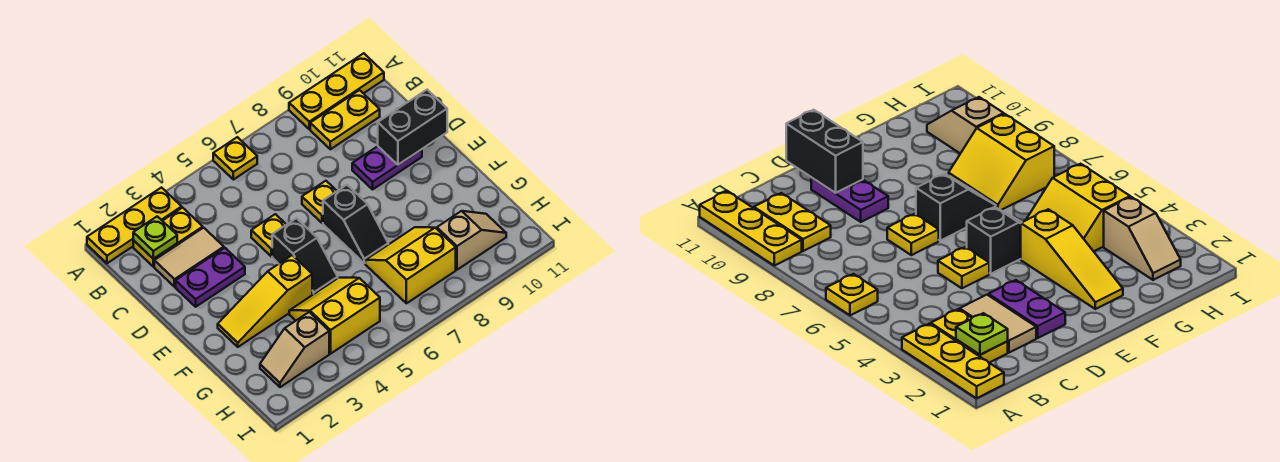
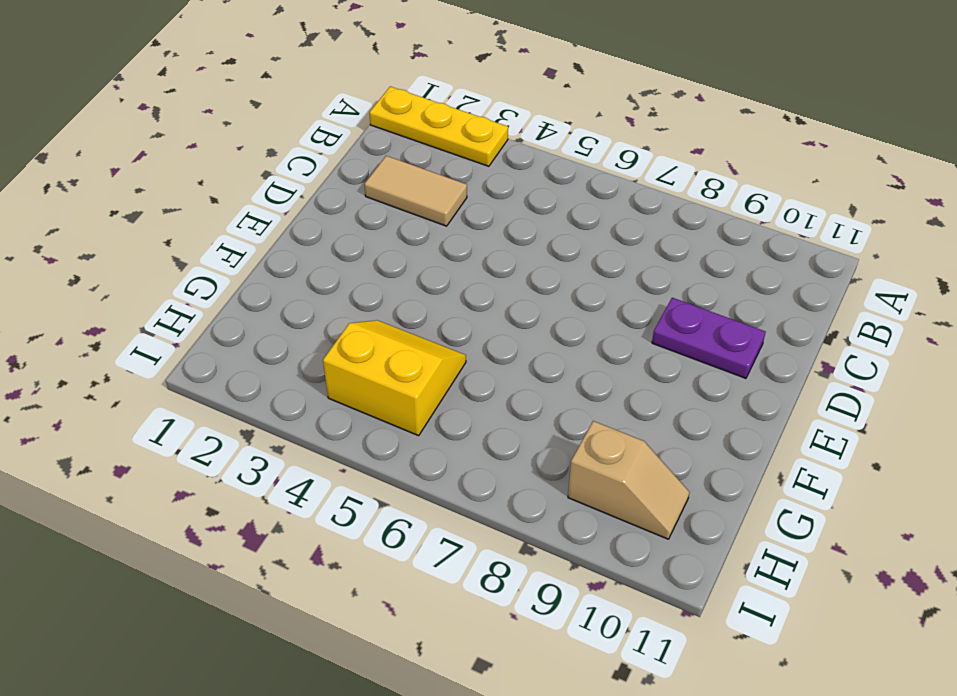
none -> yellow 1x1 plate [213,137,257,180]
none -> yellow 1x3 plate [289,53,384,129]
none -> yellow 1x2 plate [133,208,203,267]

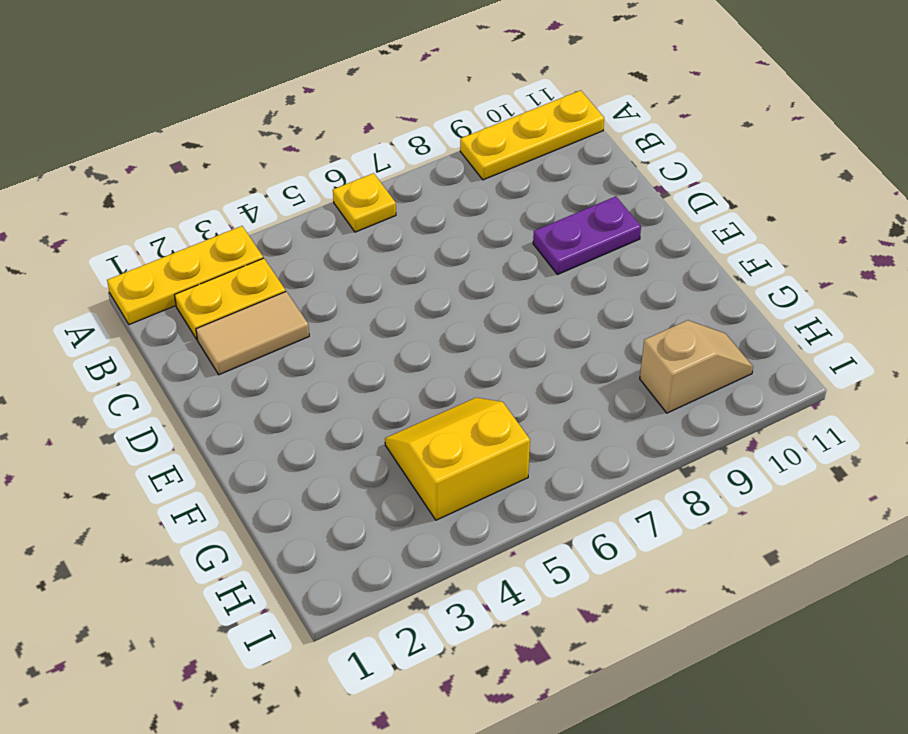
none -> yellow 1x2 plate [310,90,380,149]
none -> purple 1x2 plate [176,248,245,307]
none -> yellow 1x1 plate [251,214,286,257]

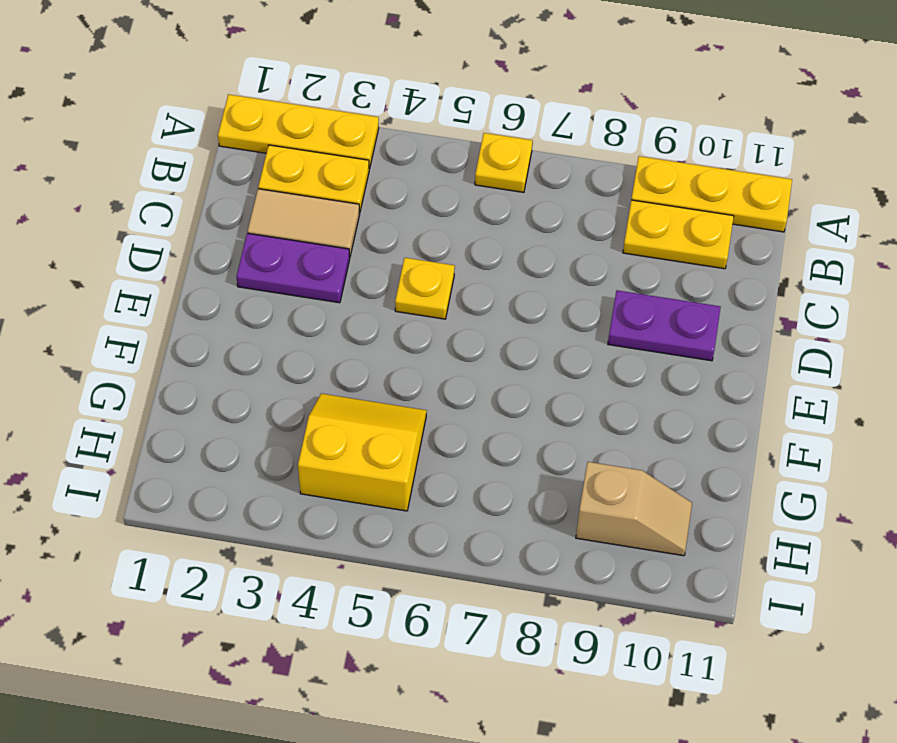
none -> yellow 1x1 plate [302,181,337,223]
none -> black 1x2 slope [272,218,338,295]
none -> black 1x2 slope [323,185,388,263]

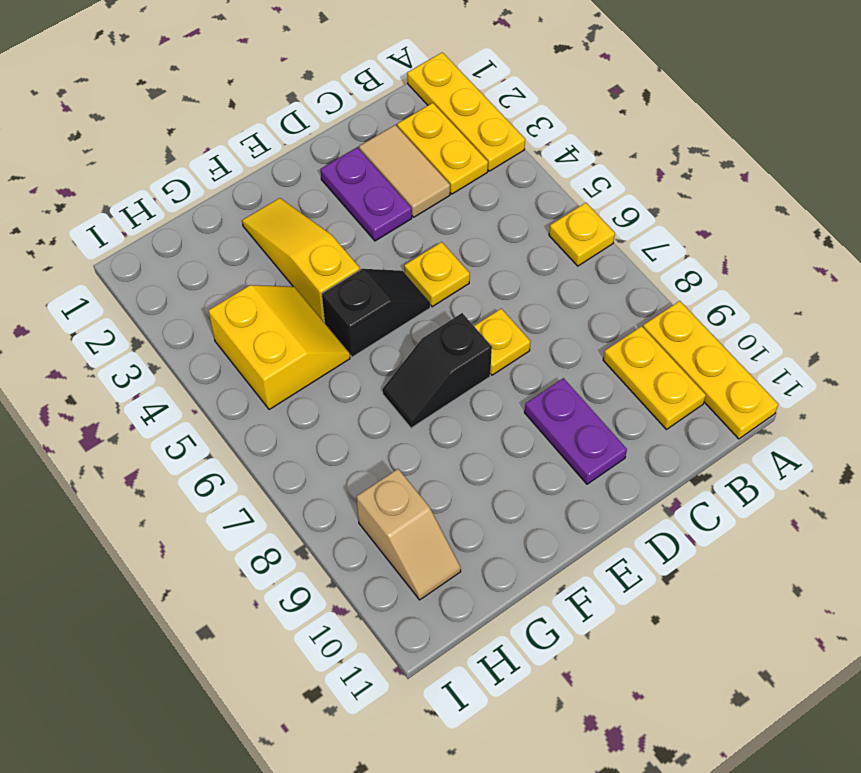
black 1x2 slope [322,269,430,357] -> black 1x2 slope turned to [272,218,338,295]
none -> yellow 2x2 slope [365,227,456,303]
none -> tan 1x2 slope [260,312,329,387]
none -> lime 1x1 plate [133,216,177,259]

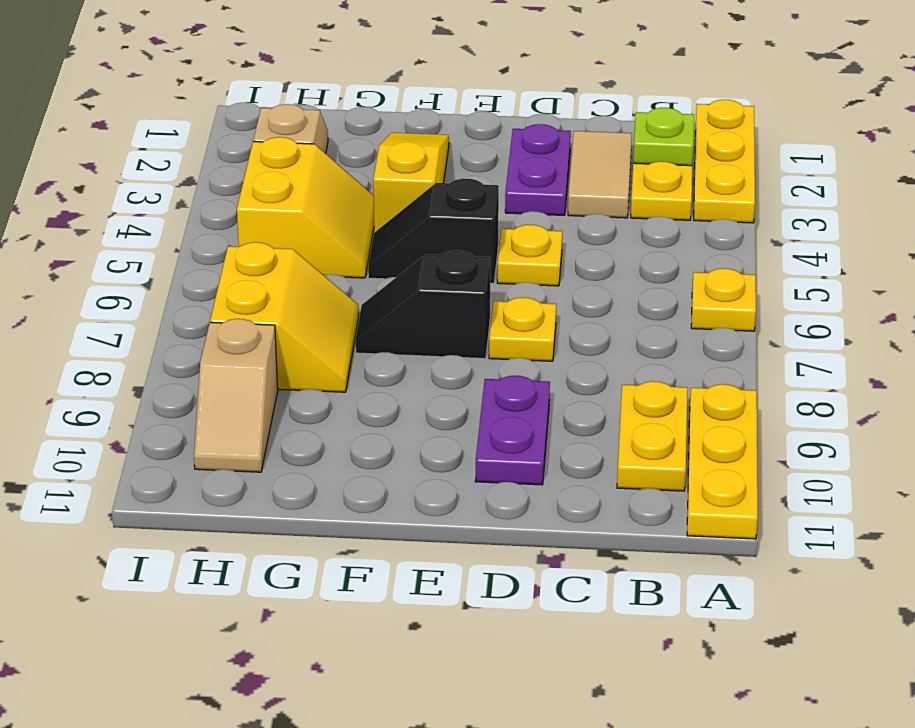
none -> black 1x2 brick [378,90,447,165]

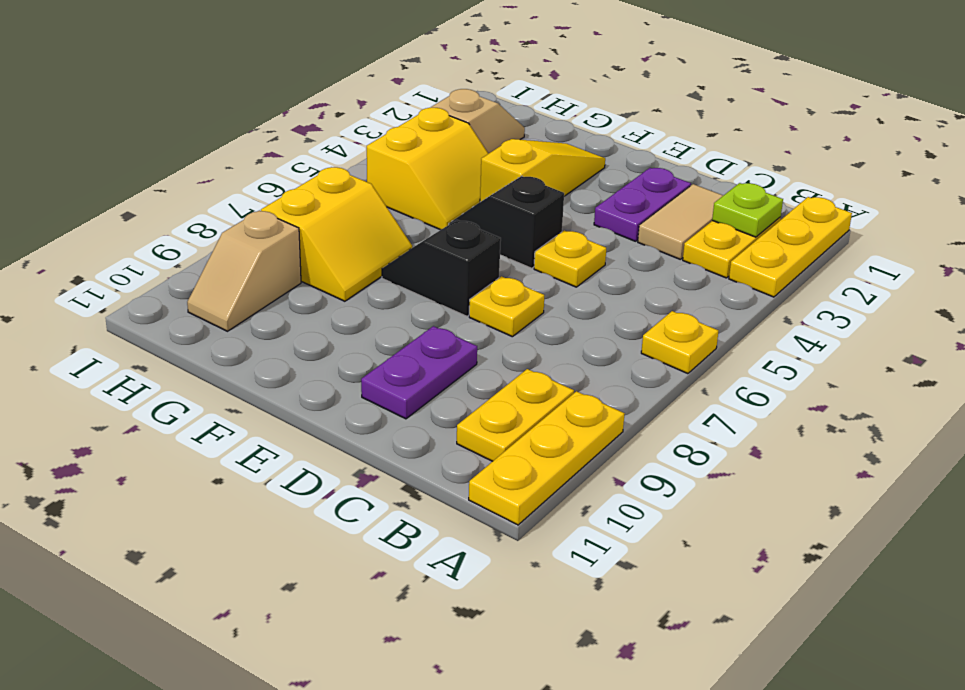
none -> black 1x2 brick [378,90,447,165]

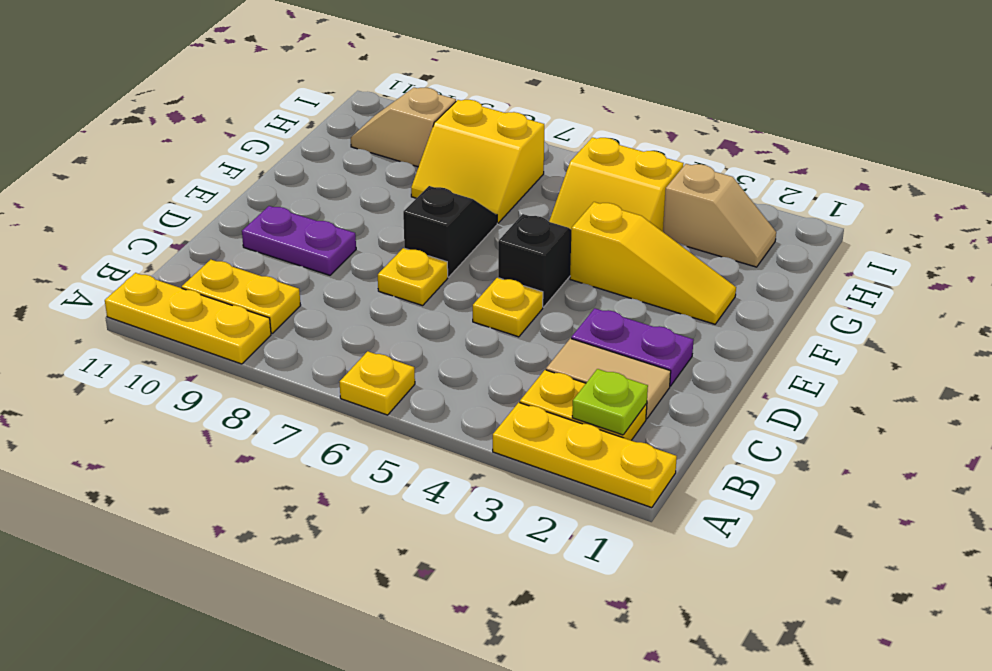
none -> black 1x2 brick [378,90,447,165]

